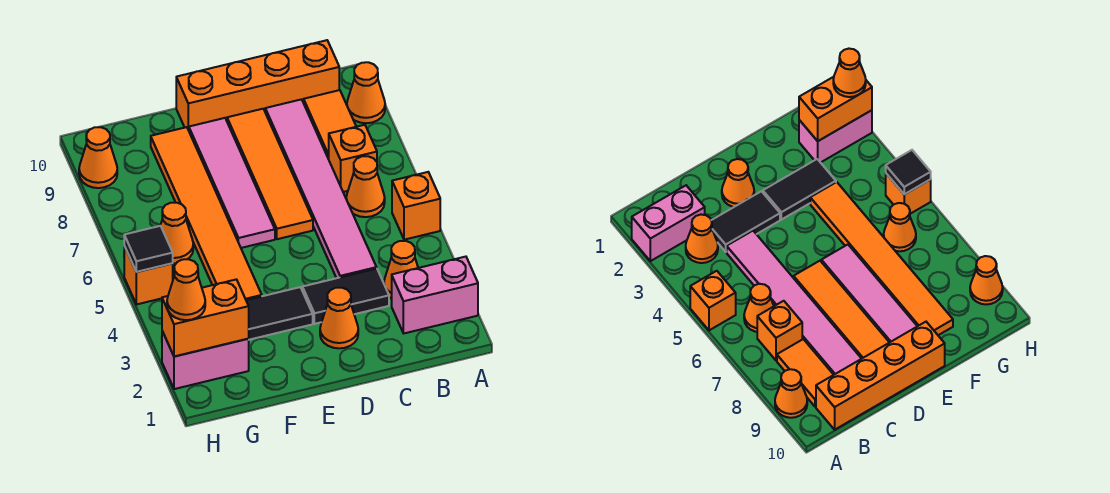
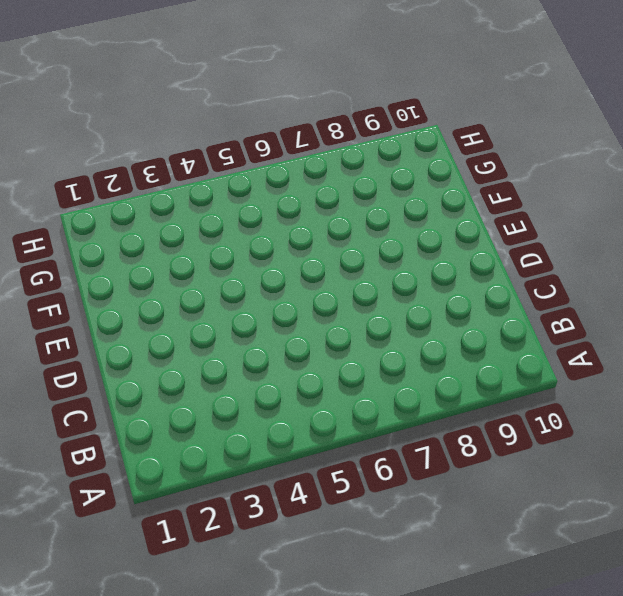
none -> pink 1x2 brick [392,257,478,333]
none -> orange 1x1 brick [392,172,440,240]
none -> orange 1x1 cone [347,62,385,123]

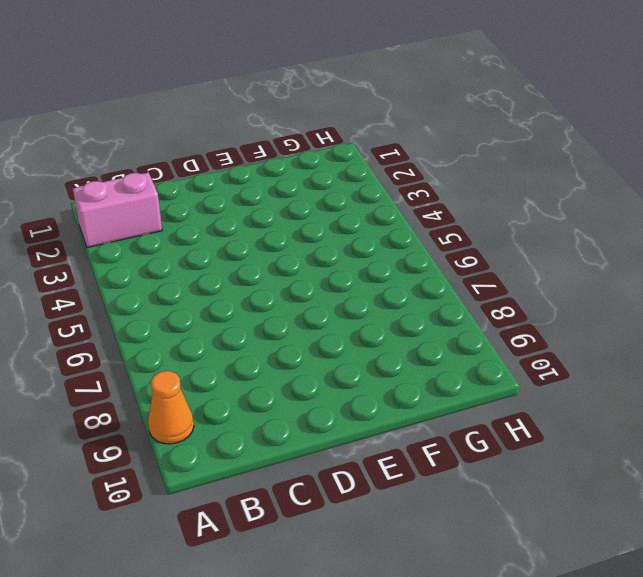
none -> orange 1x1 brick [392,172,440,240]
none -> orange 1x1 cone [384,241,418,299]
none -> orange 1x1 cone [346,156,385,217]

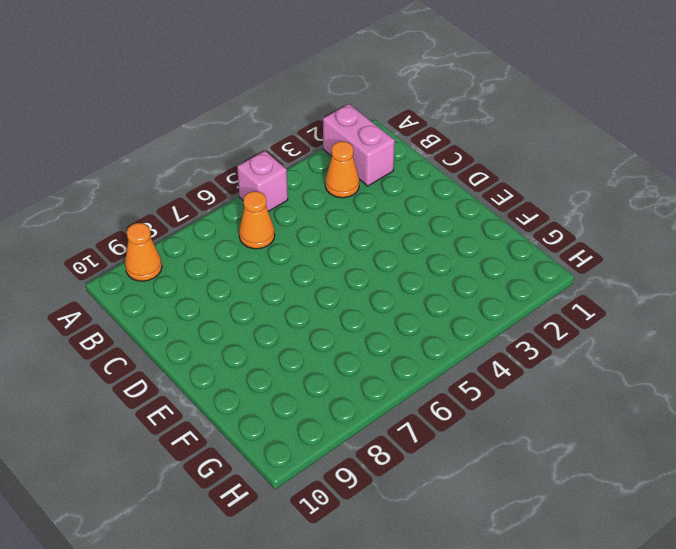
pink 1x1 brick [237,151,288,211] -> orange 1x1 brick [392,172,440,240]
none -> orange 1x1 brick [329,125,377,192]
none -> orange 1x2 tile [304,90,356,159]
none -> orange 1x4 brick [176,40,339,130]

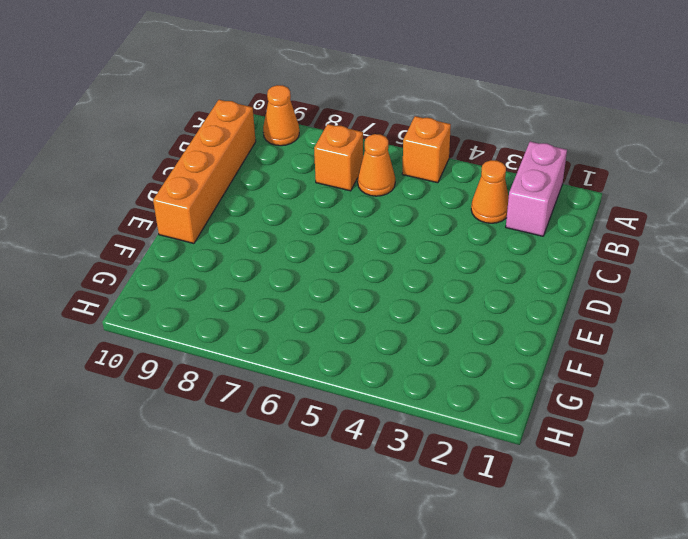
none -> orange 1x2 tile [304,90,356,159]
none -> black 1x2 tile [302,269,389,324]
none -> pink 1x6 tile [265,99,377,278]

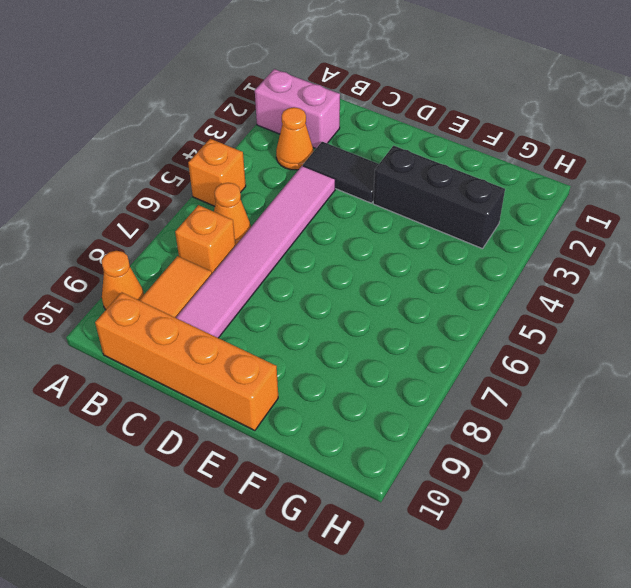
black 1x3 brick [373,146,505,249] -> black 1x2 tile [246,287,313,340]
none -> orange 1x1 cone [320,288,358,348]
none -> orange 1x4 tile [227,109,313,239]
none -> pink 1x4 tile [189,118,275,248]

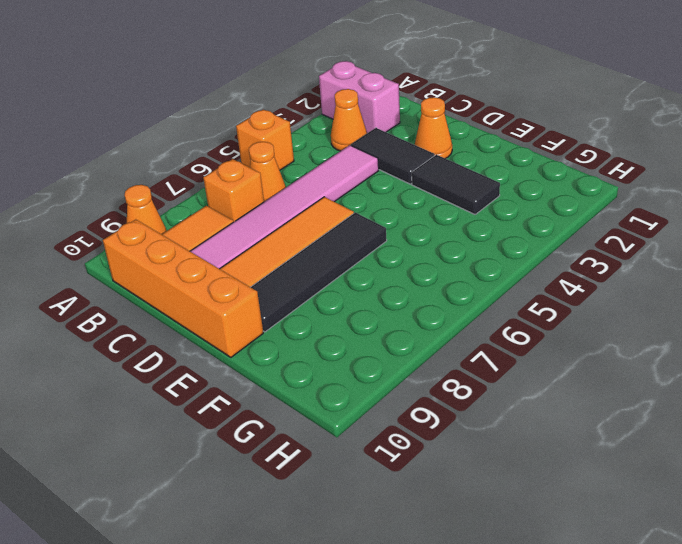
black 1x4 tile [251,212,387,332] -> pink 1x4 tile [189,118,275,248]
none -> orange 1x6 tile [151,127,262,300]
none -> pink 1x2 brick [162,331,249,389]
none -> orange 1x1 cone [160,203,193,263]

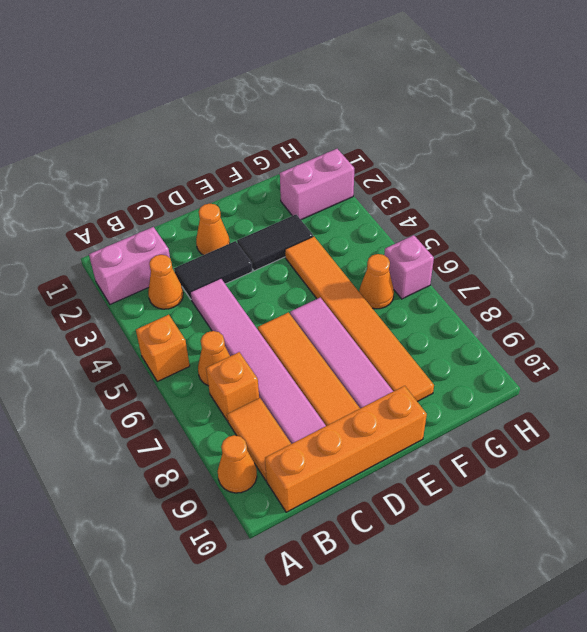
pink 1x1 brick [384,235,434,299] -> none
none -> orange 1x1 brick [124,246,173,304]
none -> orange 1x1 cone [79,127,117,188]
none -> orange 1x2 brick [162,279,249,357]

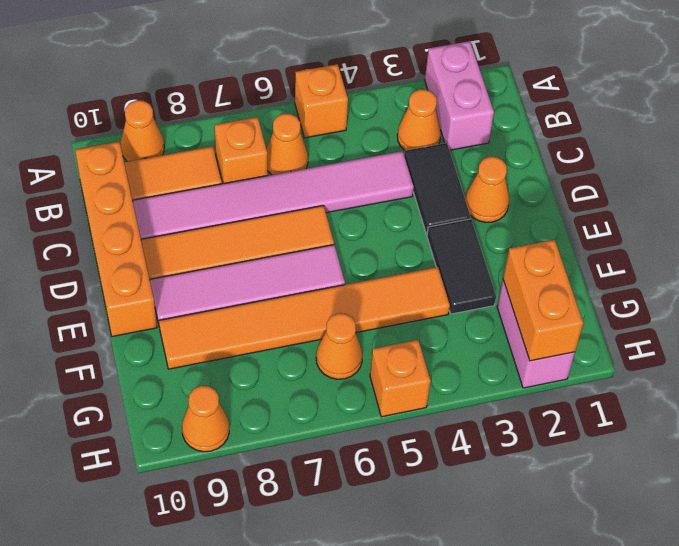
none -> black 1x1 tile [124,226,173,272]
none -> orange 1x1 cone [167,259,205,320]

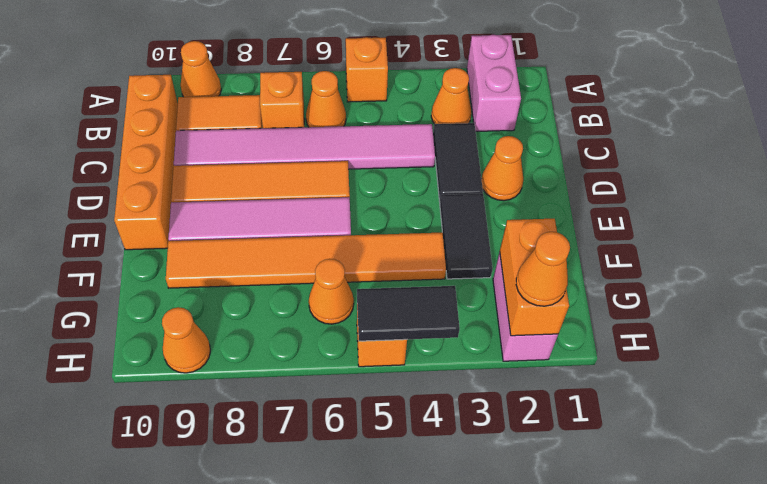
black 1x2 tile [357,286,460,341] -> black 1x1 tile [124,226,173,272]

